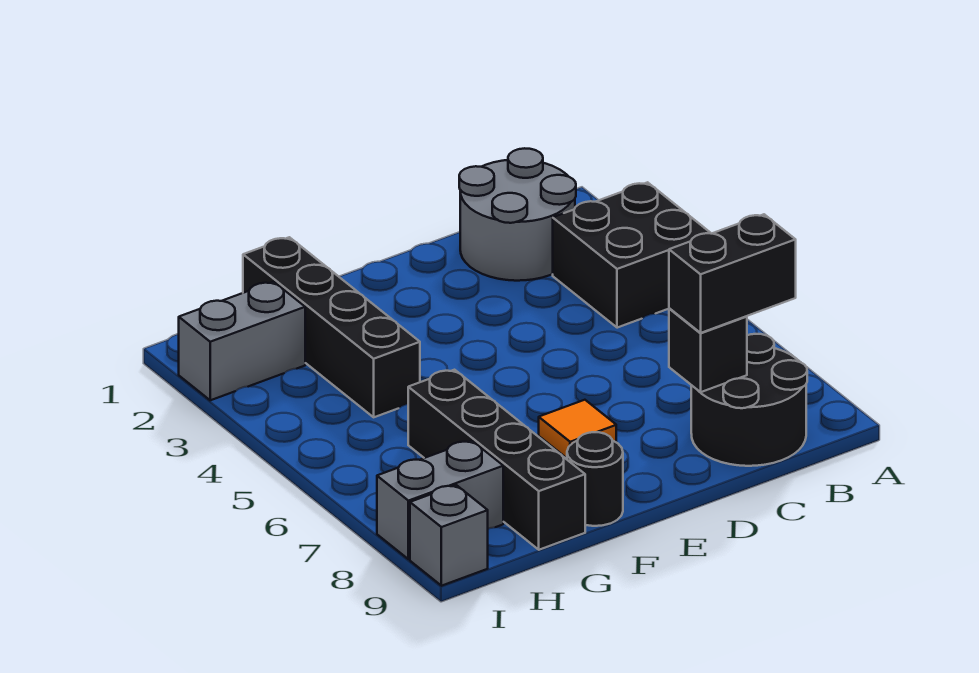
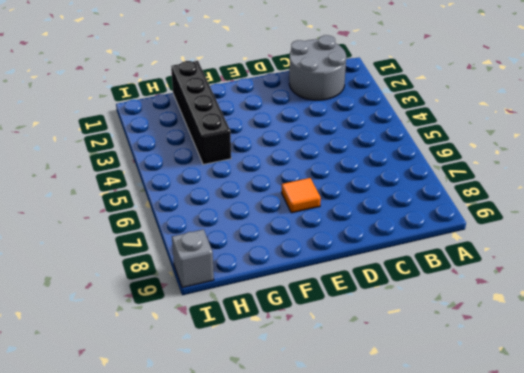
none -> black 2x2 brick [553,182,710,328]
none -> black 2x2 round brick [691,334,807,466]
none -> black 1x1 round brick [567,432,623,526]

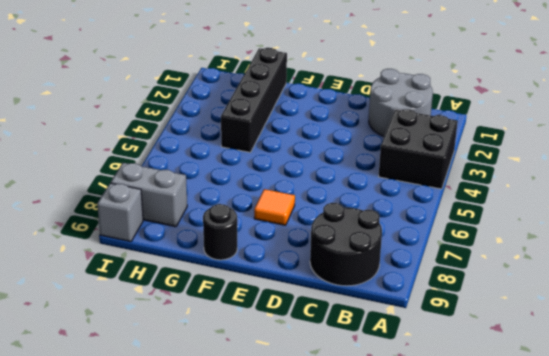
none -> black 1x4 brick [408,370,585,550]
none -> grey 1x2 brick [179,282,305,400]
none -> black 1x1 brick [669,308,747,392]

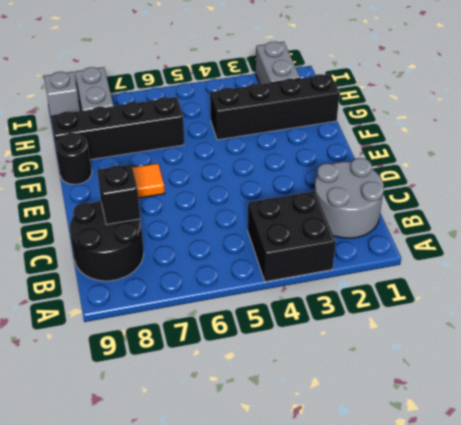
none -> black 1x2 brick [669,214,796,333]

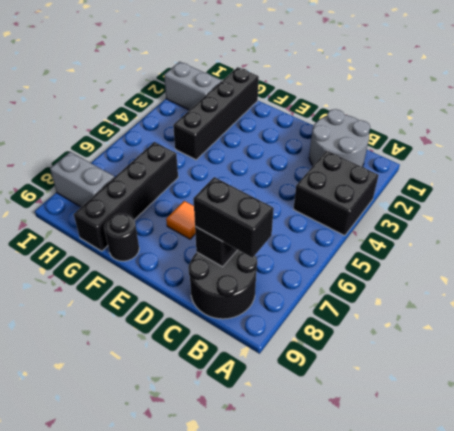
none -> grey 1x1 brick [410,485,488,586]

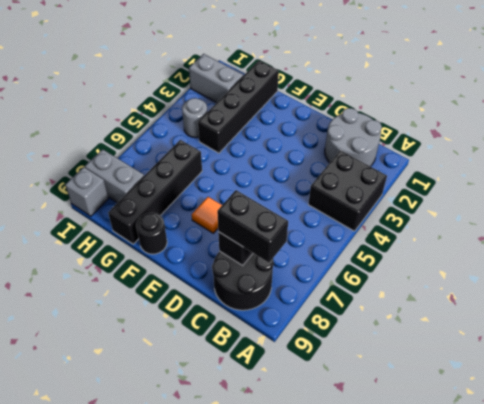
grey 1x1 round brick [182,98,207,138] -> none

